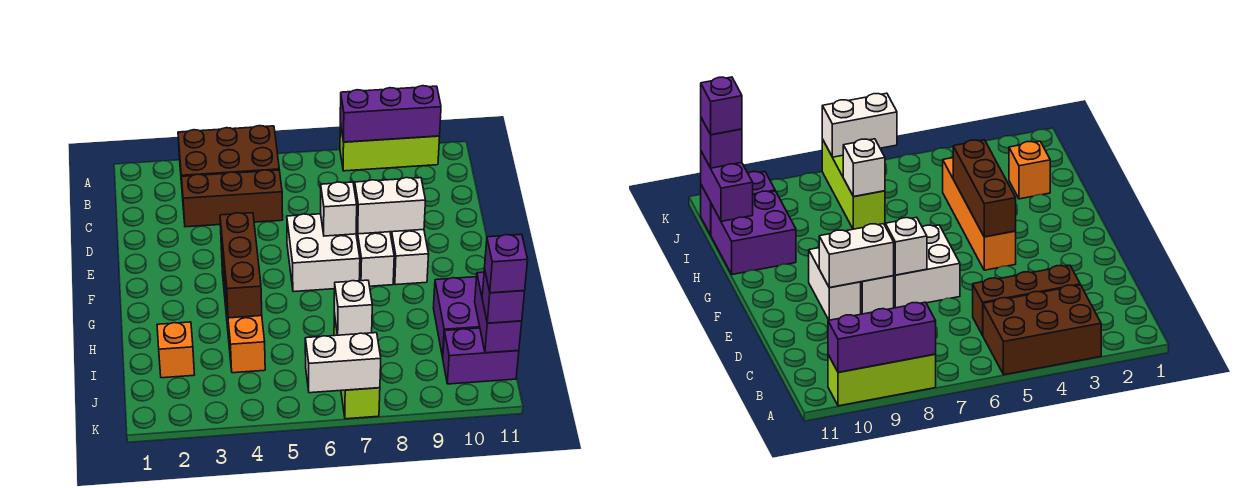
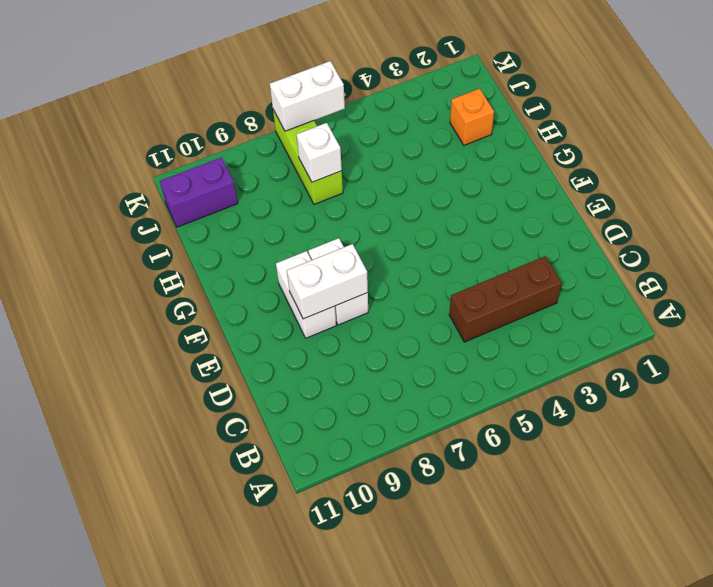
none -> brown 2x3 brick [178,126,279,197]
none -> lime 1x3 brick [340,123,440,171]
none -> white 2x2 brick [287,214,360,292]

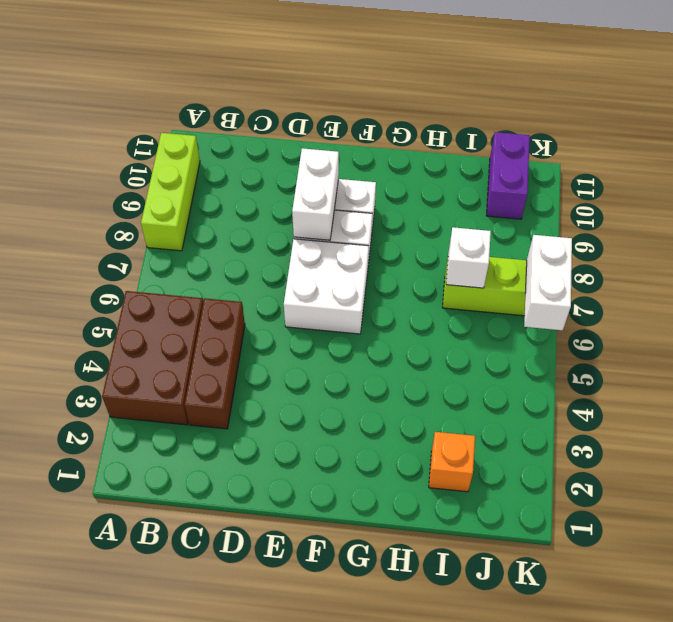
none -> orange 1x4 brick [221,247,265,373]
none -> purple 2x2 brick [433,277,480,357]
none -> purple 1x3 brick [340,86,441,142]

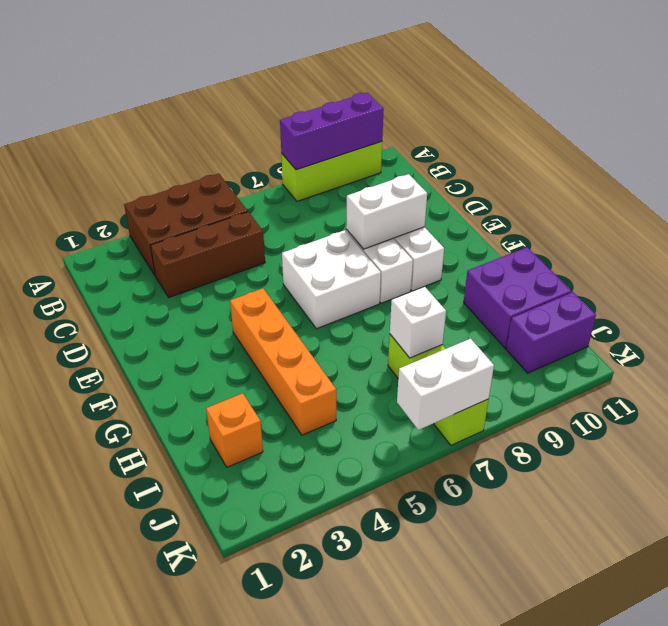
none -> white 1x1 brick [321,182,357,236]
none -> brown 1x3 brick [220,213,262,318]
none -> purple 1x2 brick [475,272,522,353]

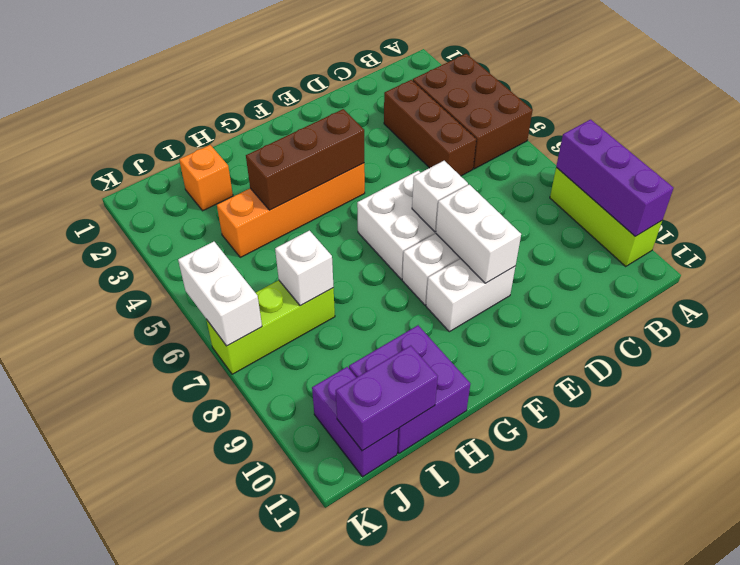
none -> purple 1x1 brick [482,269,525,323]
none -> purple 1x1 brick [485,234,528,293]

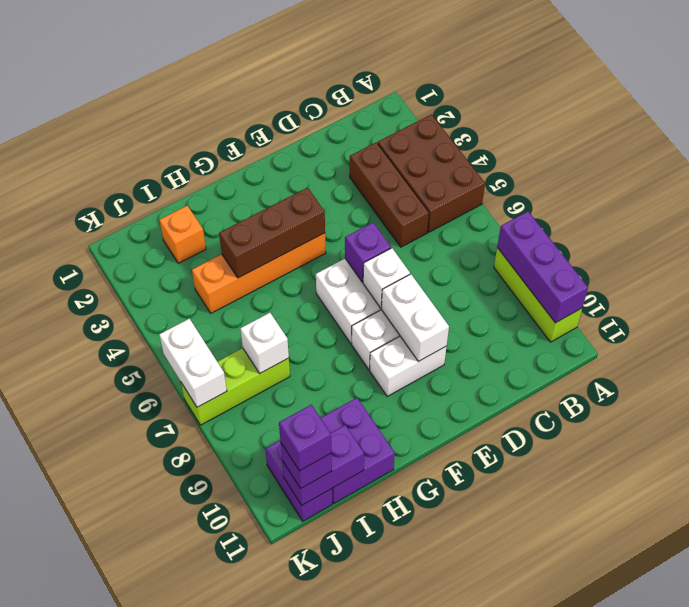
purple 1x1 brick [345,222,391,282] -> none

